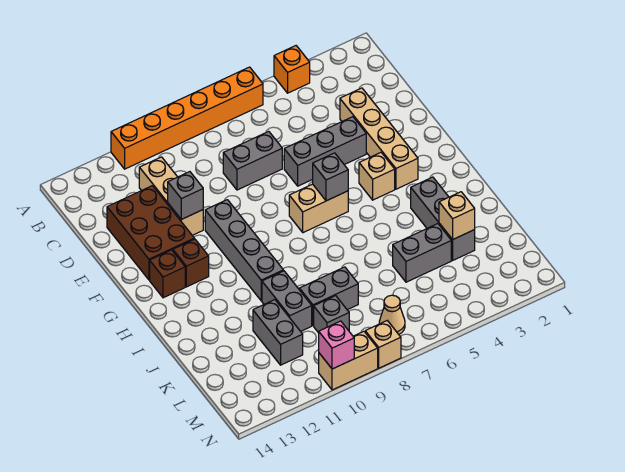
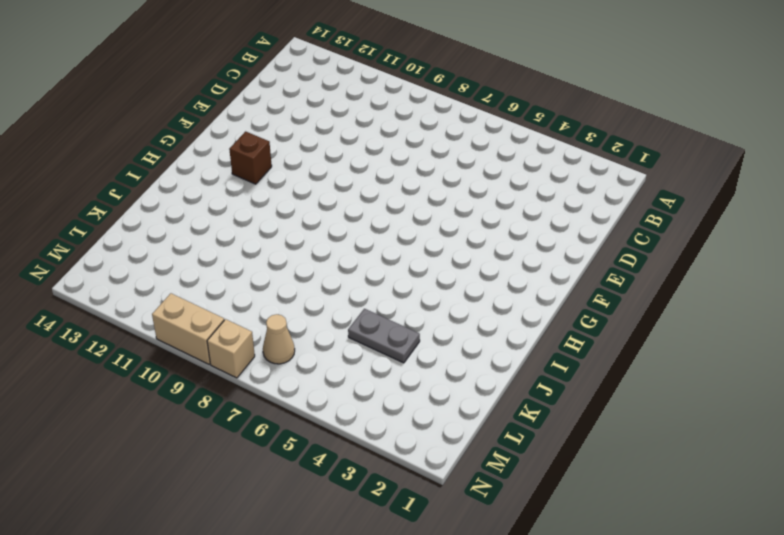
grey 1x2 plate [348,309,420,363] -> grey 1x2 brick [393,224,451,282]
none -> orange 1x1 brick [274,46,310,93]
none -> orange 1x6 brick [111,67,263,169]
none -> tan 1x3 brick [139,157,203,235]

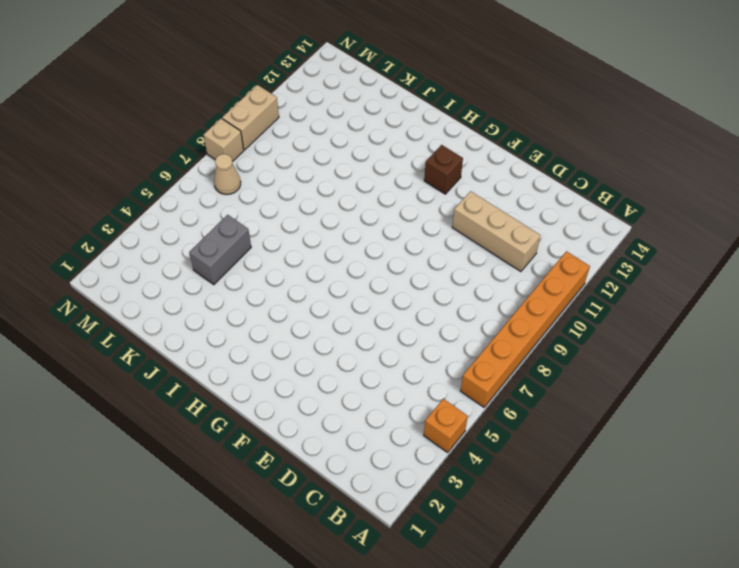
none -> tan 1x4 brick [340,88,418,189]
none -> grey 1x2 brick [223,131,282,190]
none -> brown 2x3 brick [107,186,194,280]

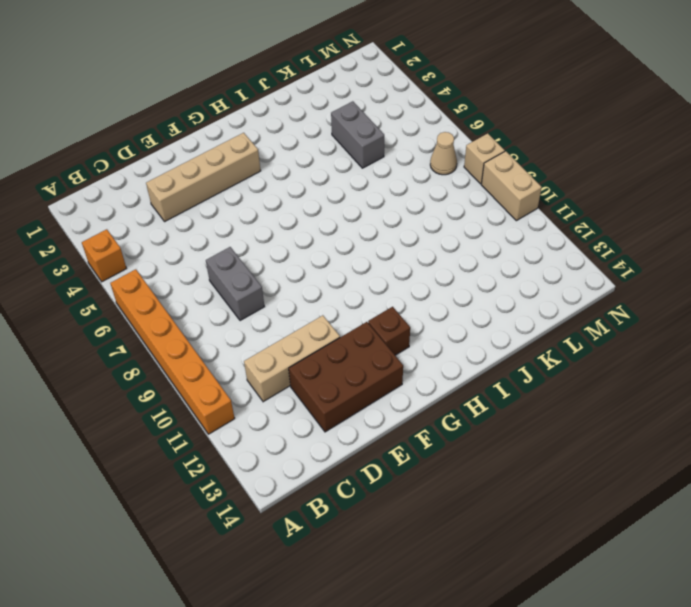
none -> grey 1x3 brick [284,117,366,186]
none -> grey 1x4 brick [205,200,283,301]
none -> tan 1x1 brick [359,153,395,200]

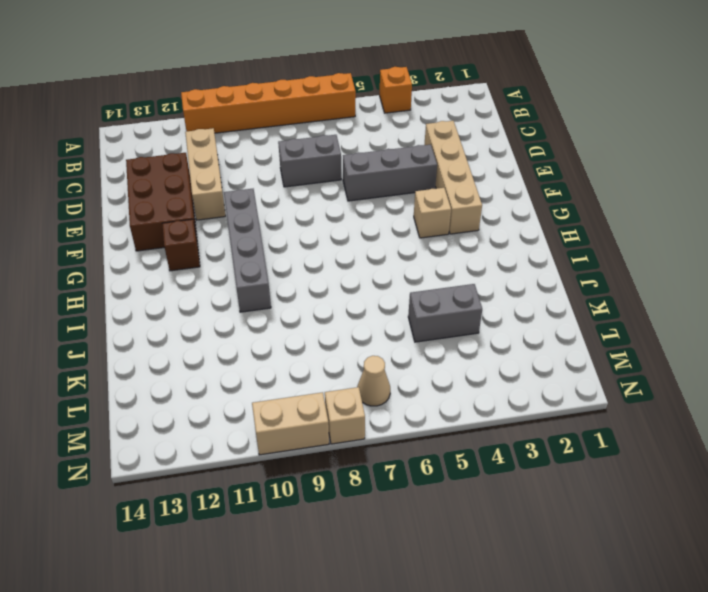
none -> tan 1x2 brick [289,184,348,233]
none -> brown 1x1 brick [150,250,185,298]
none -> grey 1x3 brick [411,177,475,260]

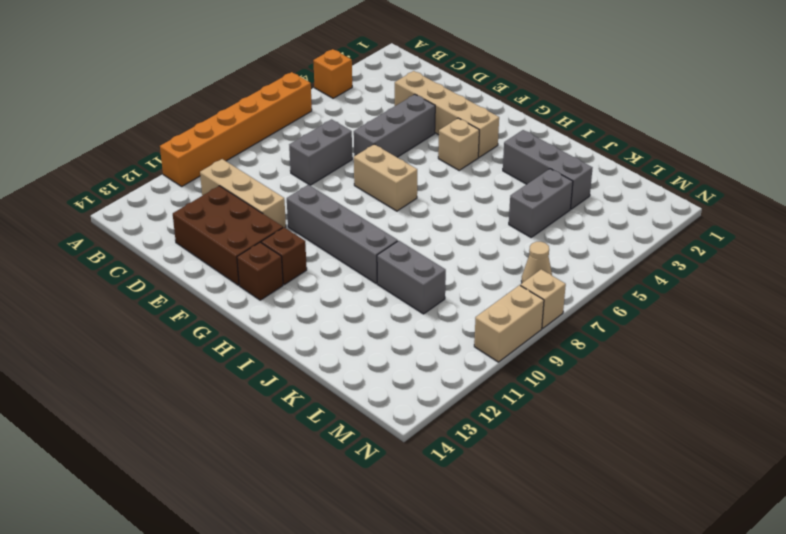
tan 1x2 brick [354,144,417,211] -> tan 1x2 brick turned to [289,184,348,233]
none -> grey 1x2 brick [299,267,358,326]
none -> grey 1x2 brick [253,300,303,365]
none -> grey 1x1 brick [314,296,349,333]

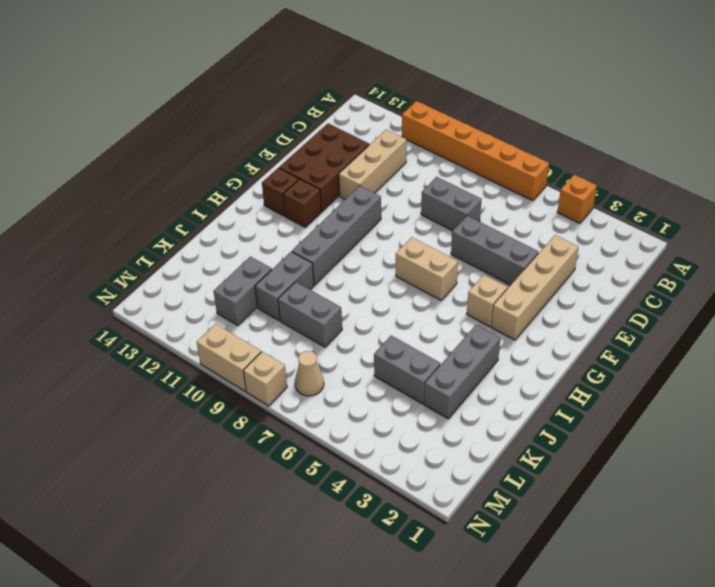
none -> grey 1x1 brick [314,296,349,333]
none -> grey 1x1 brick [168,172,203,219]
none -> grey 1x1 brick [313,153,348,201]

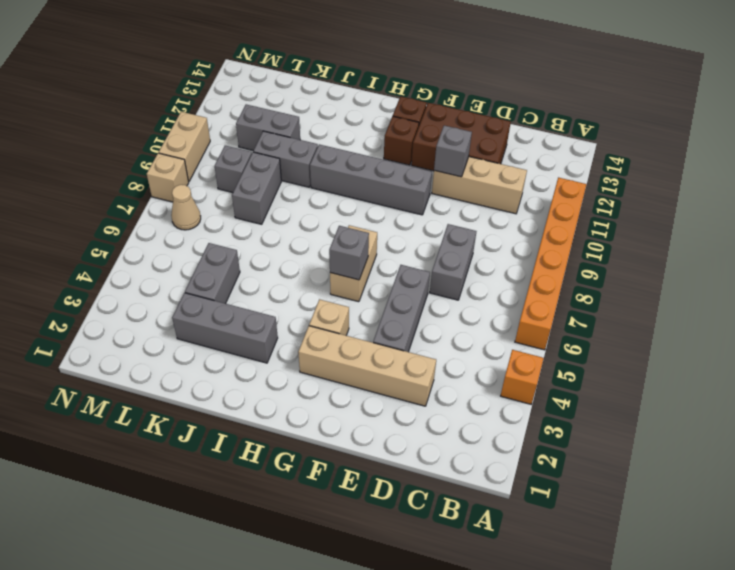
none -> tan 1x1 brick [439,192,475,239]
none -> pink 1x1 brick [319,321,354,369]

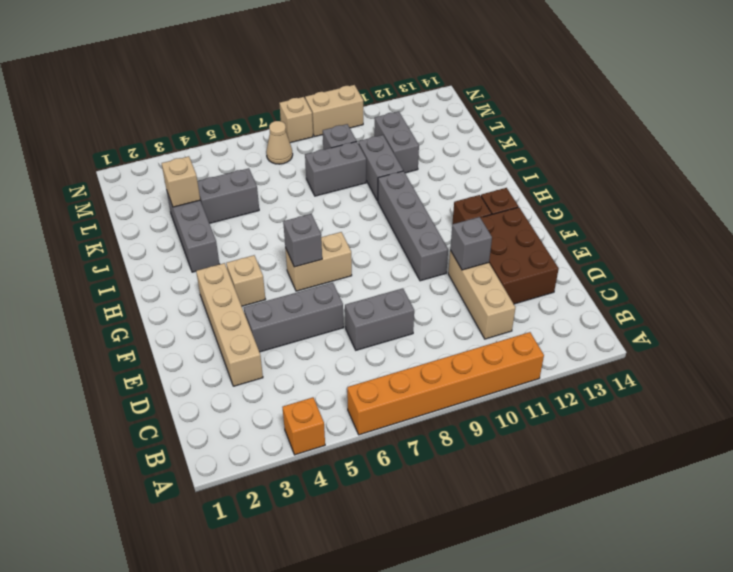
none -> pink 1x1 brick [319,321,354,369]

